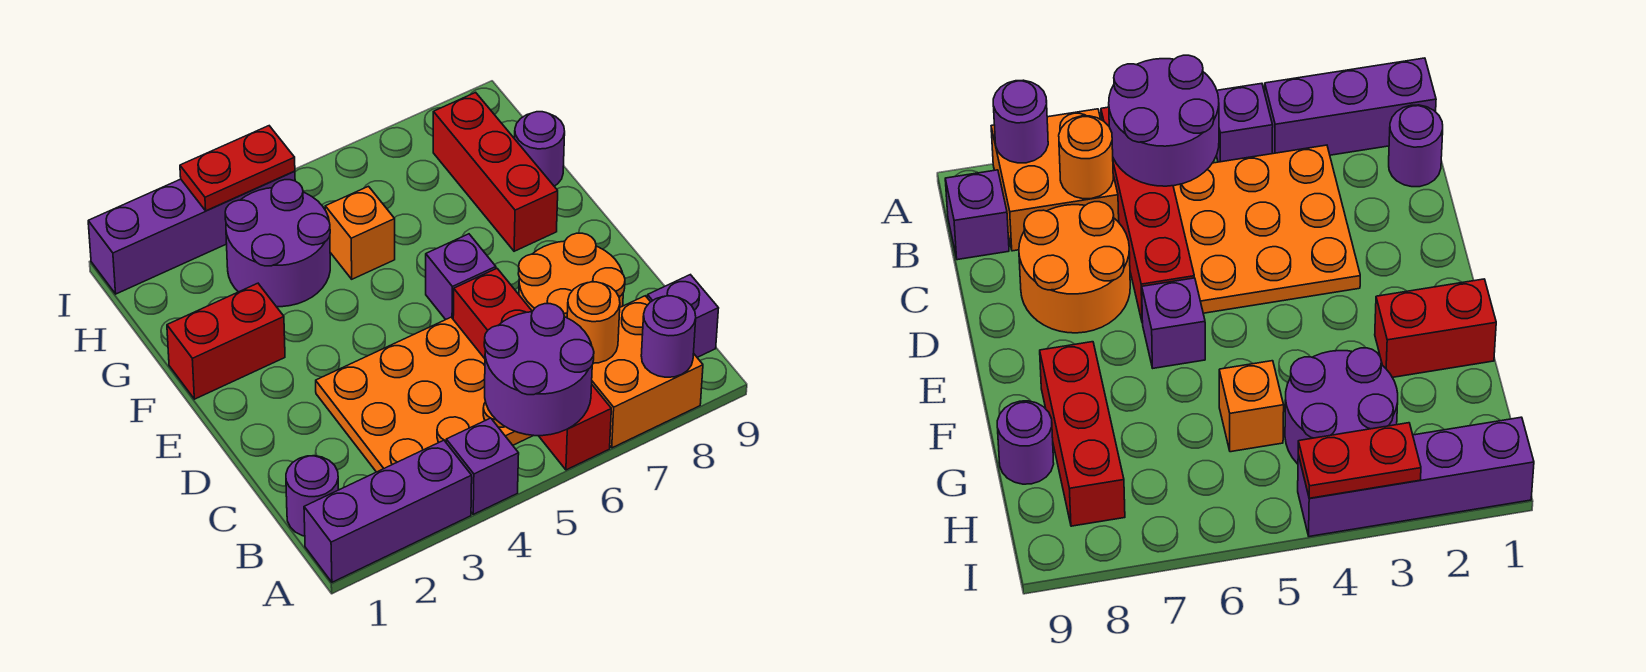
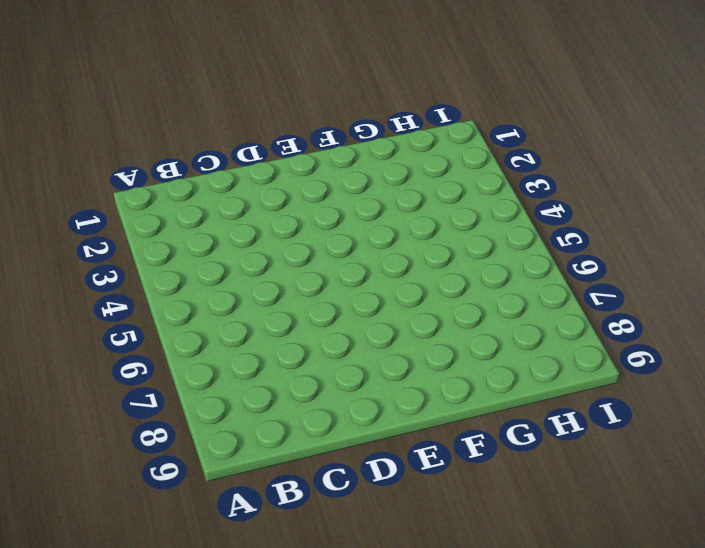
none -> purple 1x3 brick [304,440,472,582]
none -> purple 1x1 brick [446,418,519,514]
none -> red 1x4 brick [453,269,611,470]

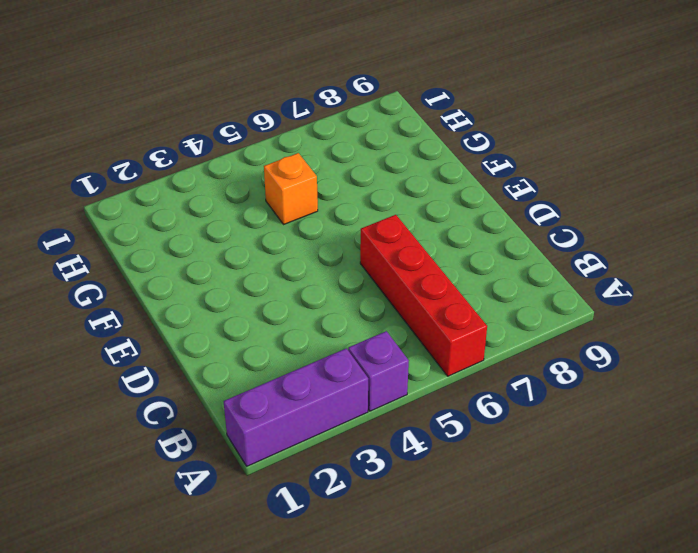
none -> orange 2x2 brick [592,296,703,448]
none -> purple 1x1 round brick [286,456,339,536]
none -> orange 3x3 plate [316,317,533,472]

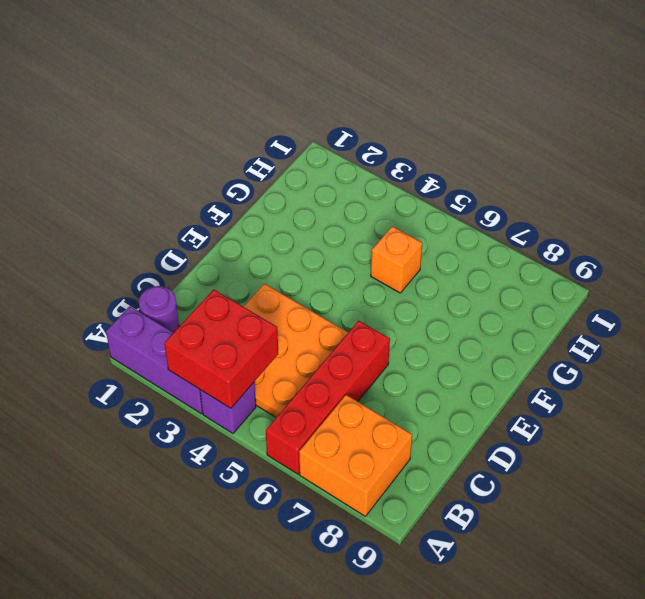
red 2x2 brick [164,289,278,408] -> none
none -> purple 1x1 brick [647,275,719,357]
none -> orange 2x2 round brick [518,233,625,318]
none -> purple 1x1 brick [426,234,496,320]

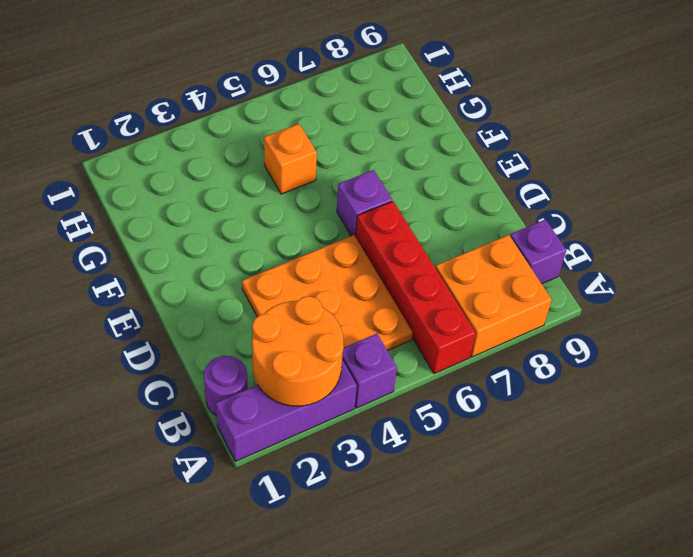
orange 2x2 round brick [252,296,344,406] -> orange 2x2 round brick moved to [518,233,625,318]
none -> red 1x2 brick [167,283,285,399]
none -> red 1x3 brick [433,92,558,251]
none -> purple 2x2 round brick [225,180,330,307]

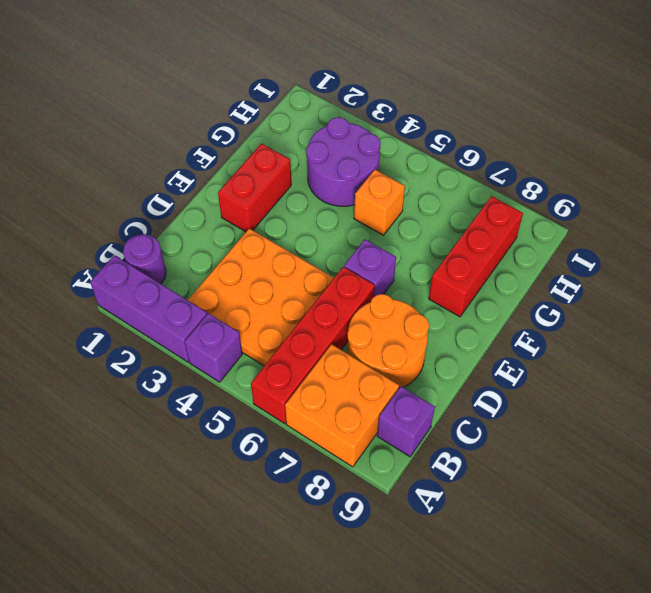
red 1x2 brick [218,144,291,232] -> red 1x2 brick turned to [167,283,285,399]
none -> purple 1x1 round brick [515,112,565,186]
none -> purple 1x4 brick [88,171,295,294]
none -> purple 2x2 round brick [484,303,594,436]

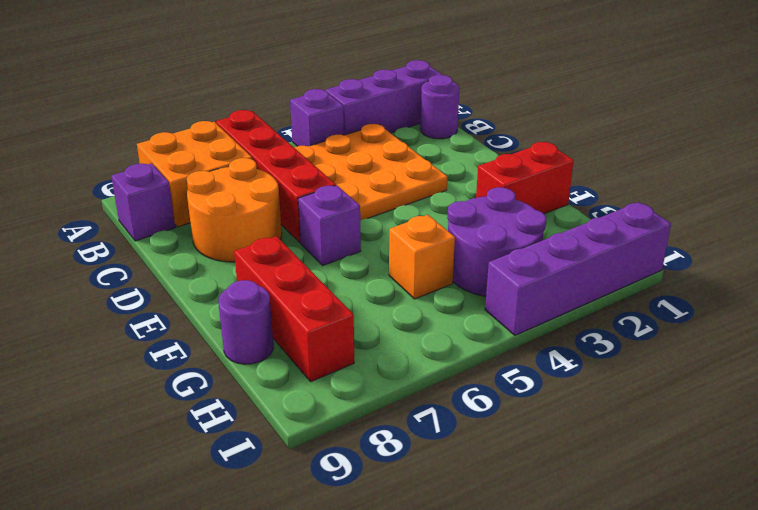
none -> purple 2x2 round brick [484,303,594,436]
none -> purple 1x1 round brick [641,296,696,377]
none -> orange 1x1 round brick [567,282,620,363]

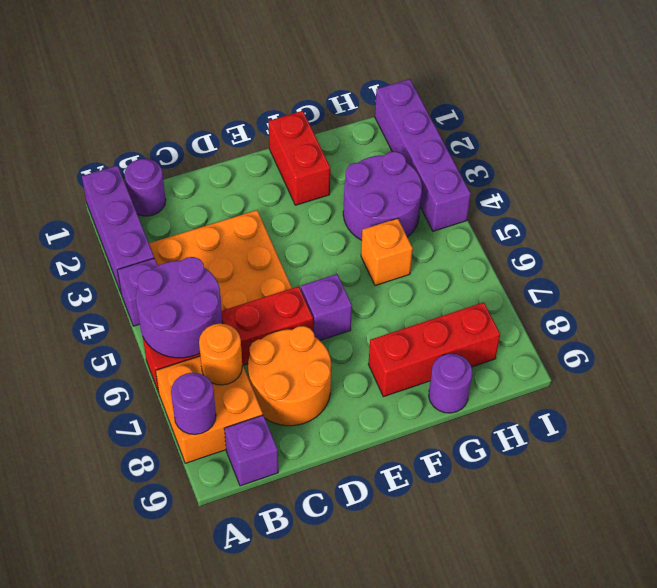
none -> red 1x2 plate [180,126,295,211]

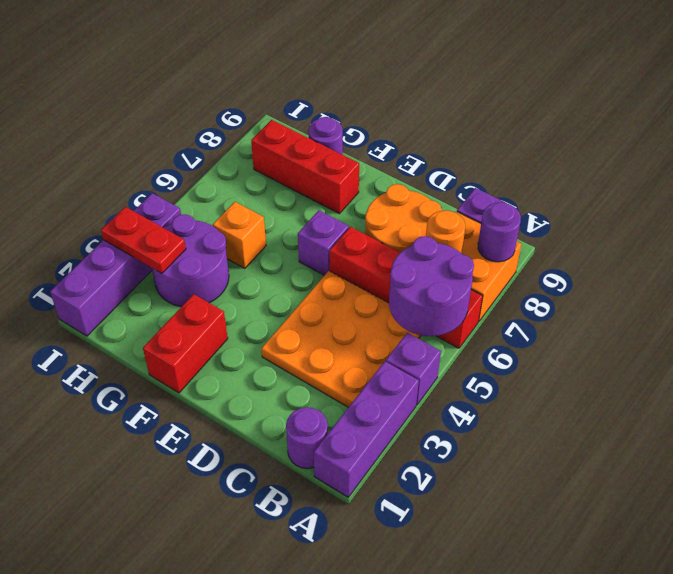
red 1x2 plate [101,207,186,273] -> red 1x2 plate turned to [180,126,295,211]

